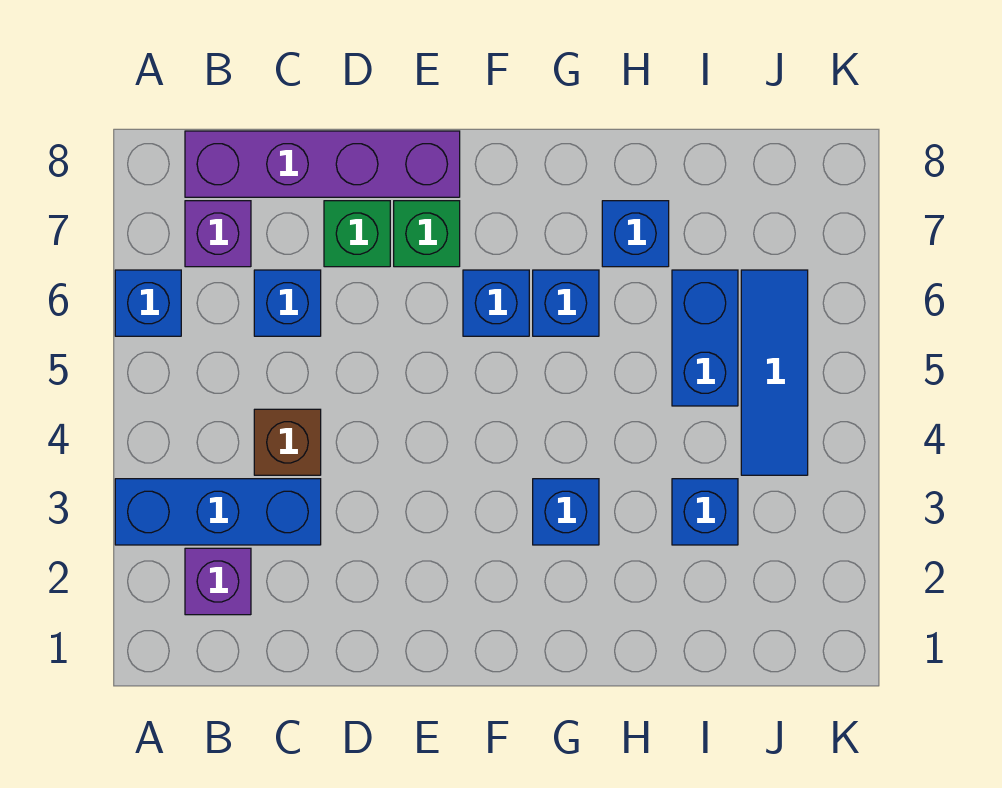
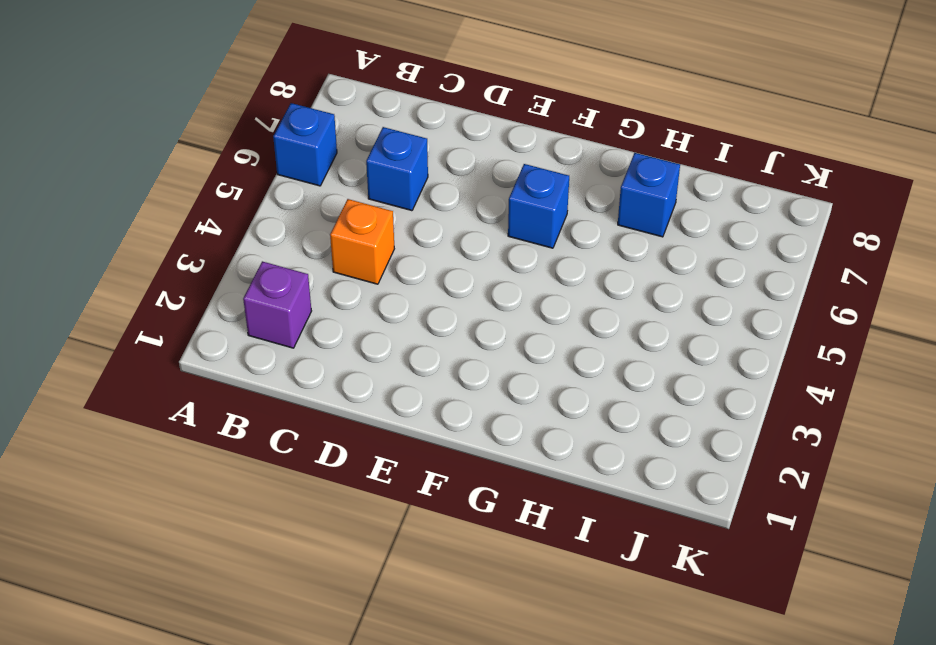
orange 1x1 brick [330,199,394,284] -> brown 1x1 brick [254,409,321,475]
none -> blue 1x3 brick [115,479,321,545]
none -> purple 1x1 brick [185,201,251,267]
none -> purple 1x4 brick [185,131,460,197]

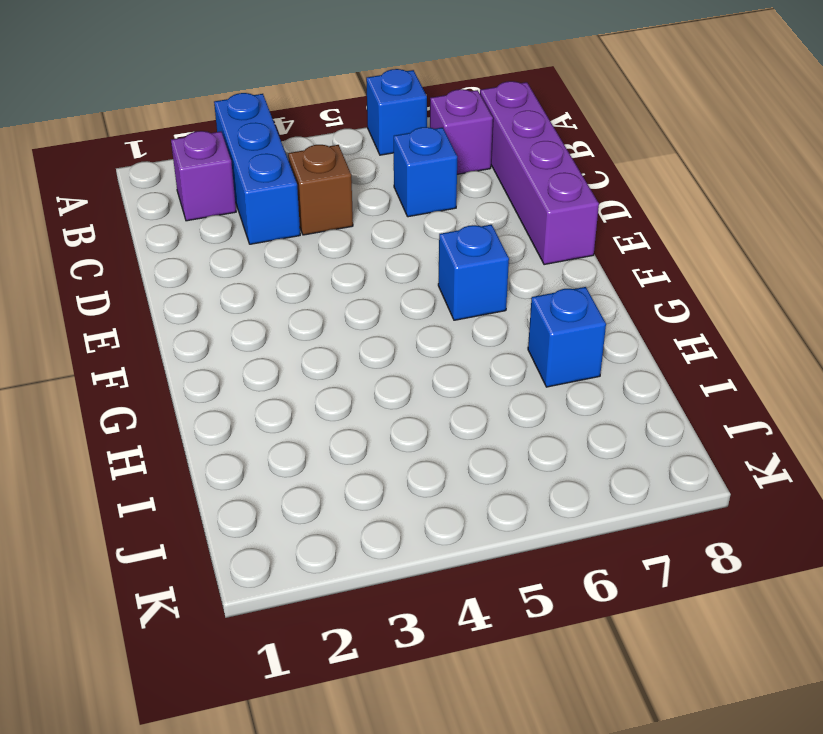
none -> green 1x1 brick [324,201,390,267]
none -> green 1x1 brick [394,201,460,267]
none -> blue 1x1 brick [533,479,599,545]

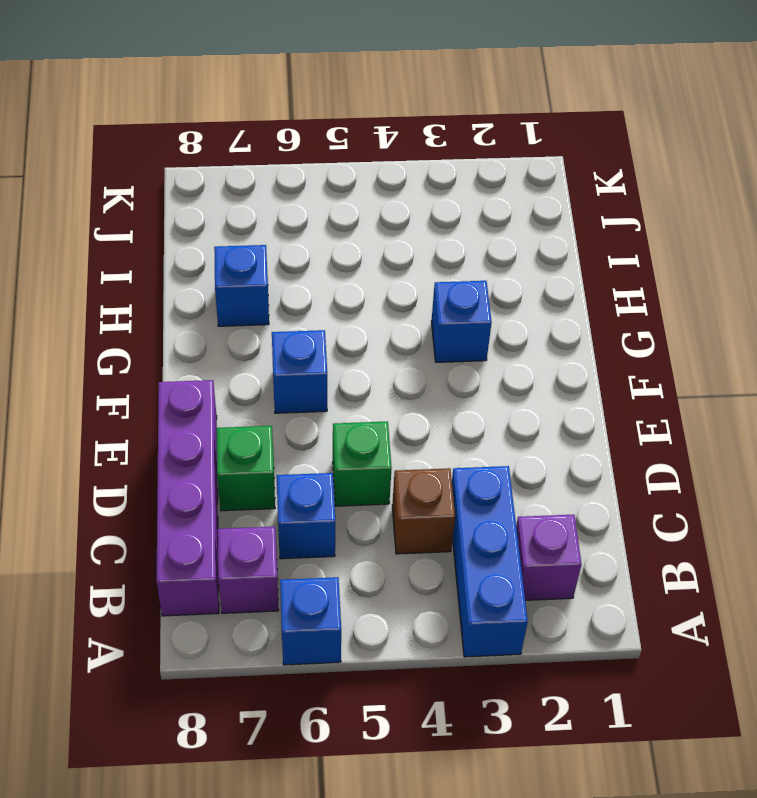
green 1x1 brick [333,421,392,506] -> green 1x1 brick moved to [394,201,460,267]
none -> blue 1x1 brick [533,270,599,336]
none -> blue 1x1 brick [672,479,738,545]
none -> blue 1x2 brick [672,270,738,406]

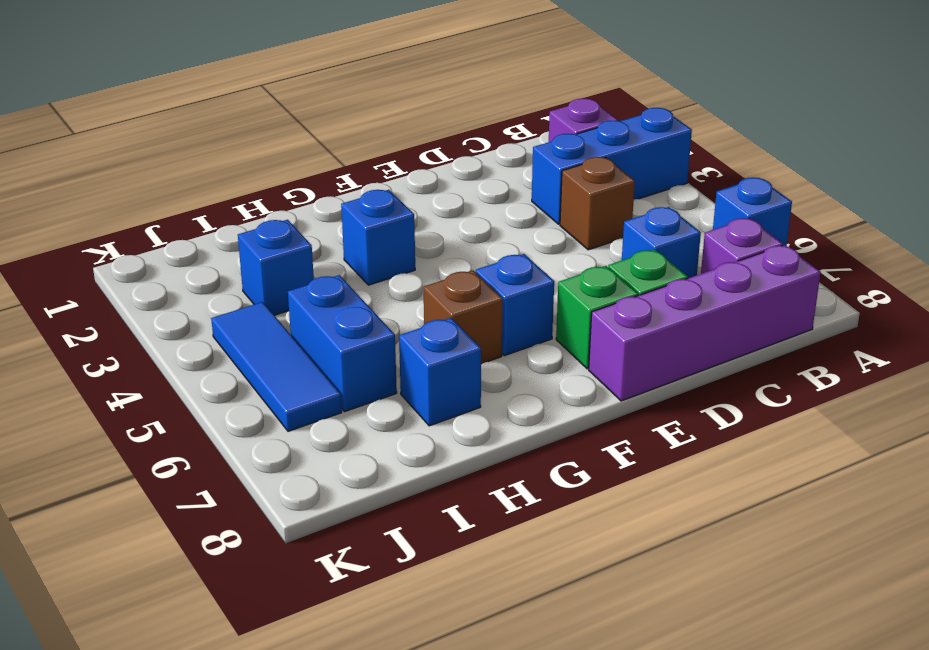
brown 1x1 brick [424,271,503,364] -> blue 1x1 brick [533,270,599,336]

